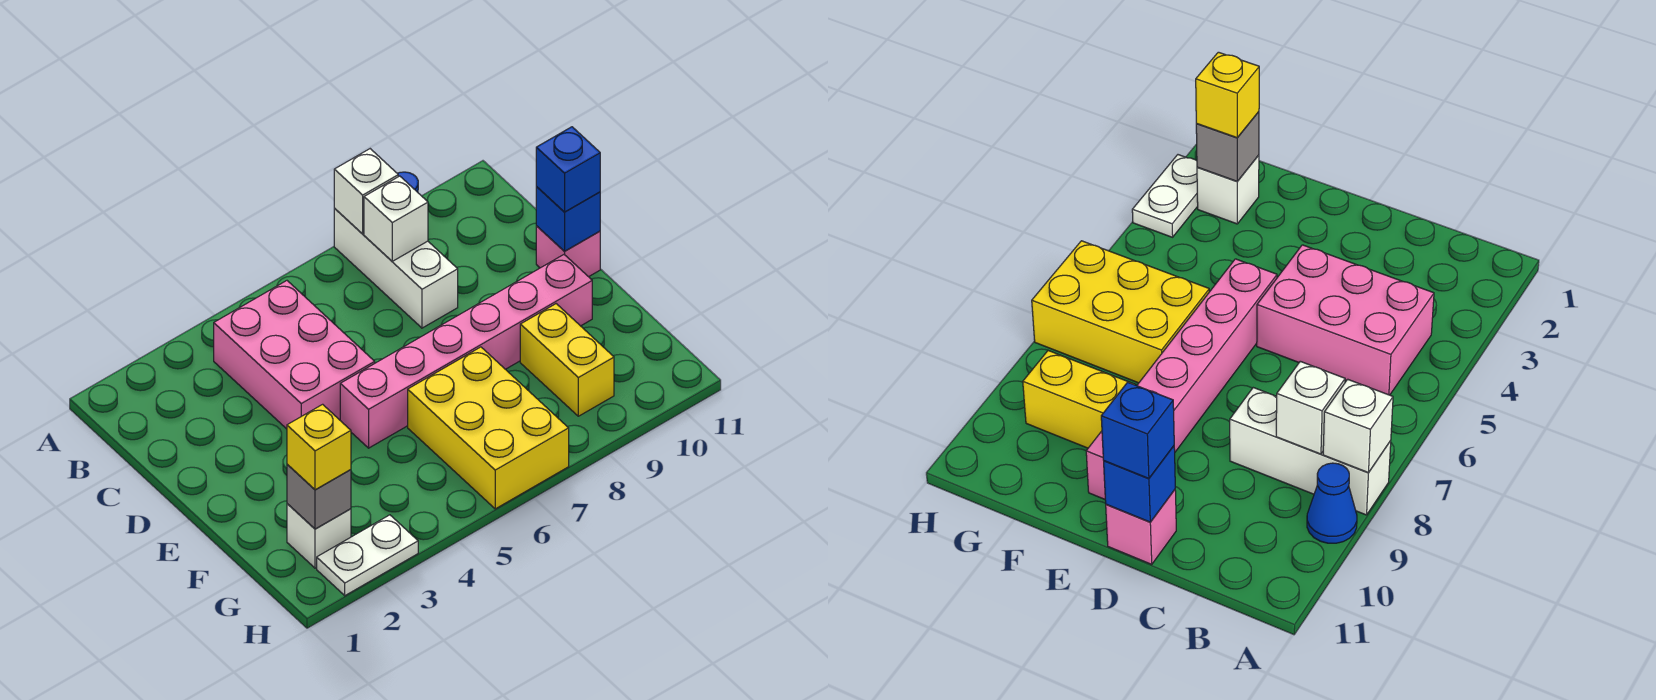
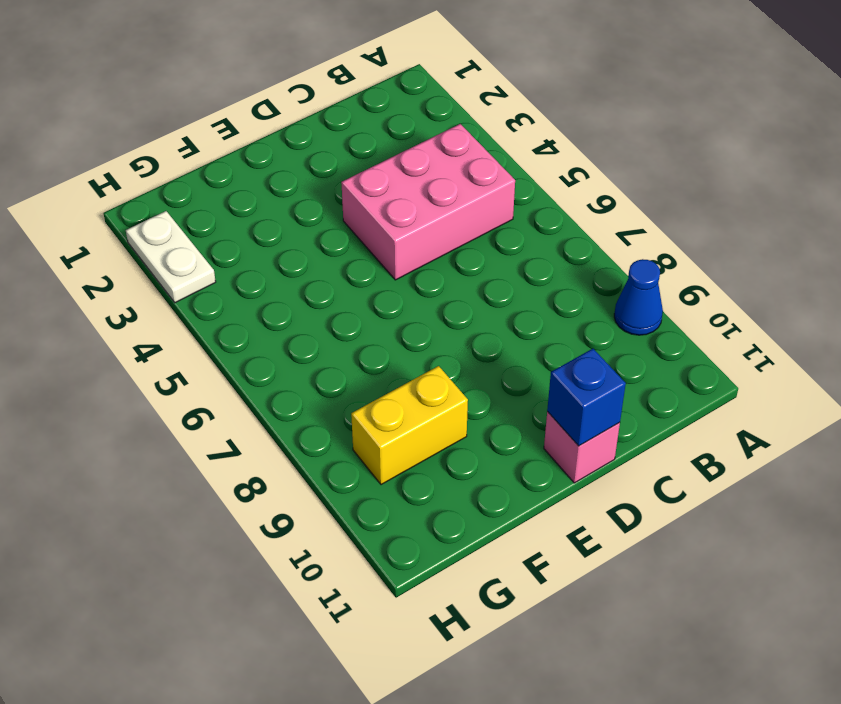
none -> white 1x3 brick [334,209,458,328]
none -> pink 1x6 brick [340,255,592,448]
none -> yellow 2x3 brick [408,347,569,509]

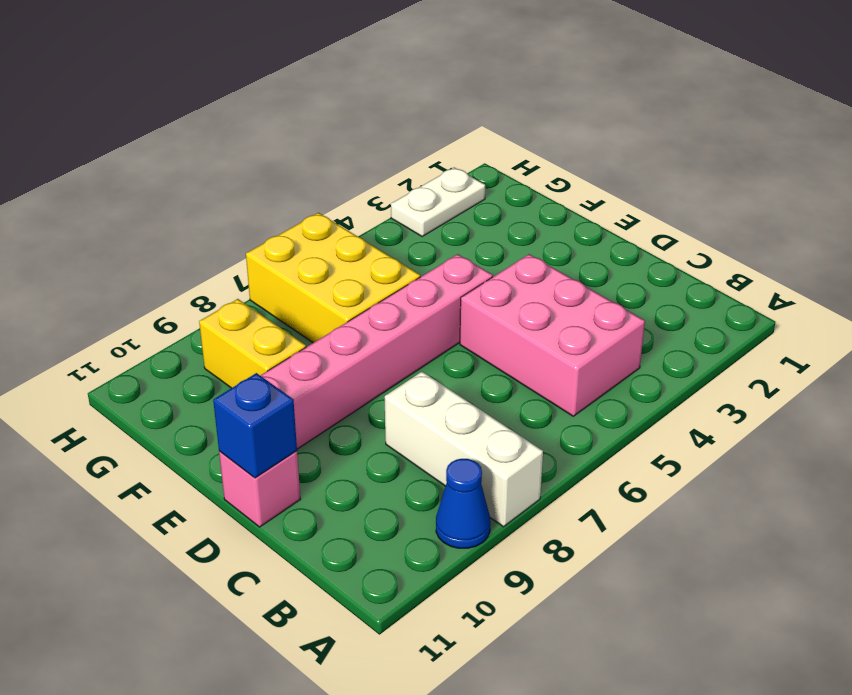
none -> white 1x1 brick [287,504,351,568]
none -> white 1x1 brick [334,149,398,234]
none -> white 1x1 brick [364,176,428,261]

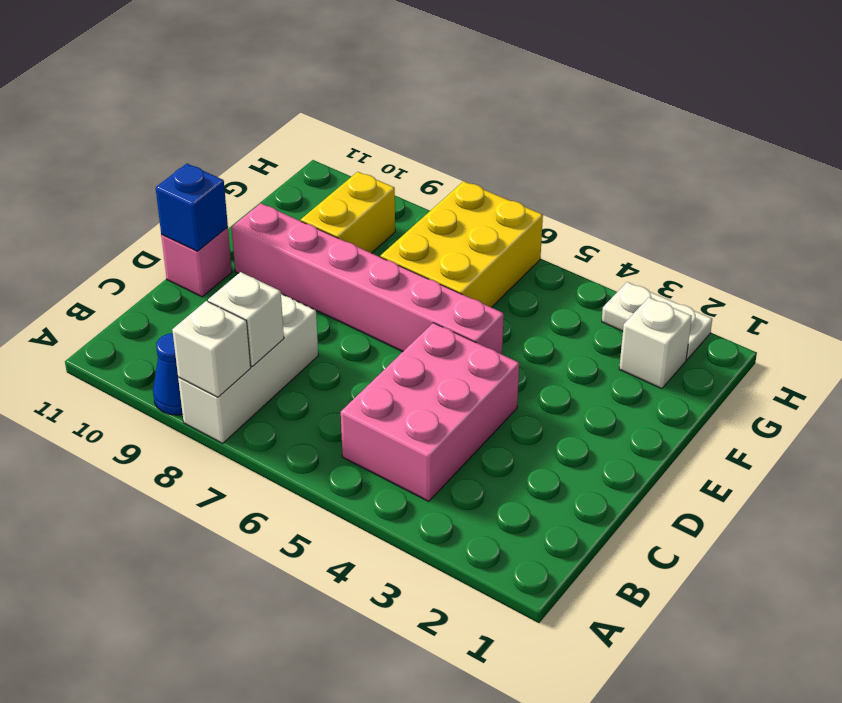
none -> grey 1x1 brick [287,464,351,529]
none -> blue 1x1 brick [536,127,600,212]
none -> yellow 1x1 brick [287,404,351,490]

